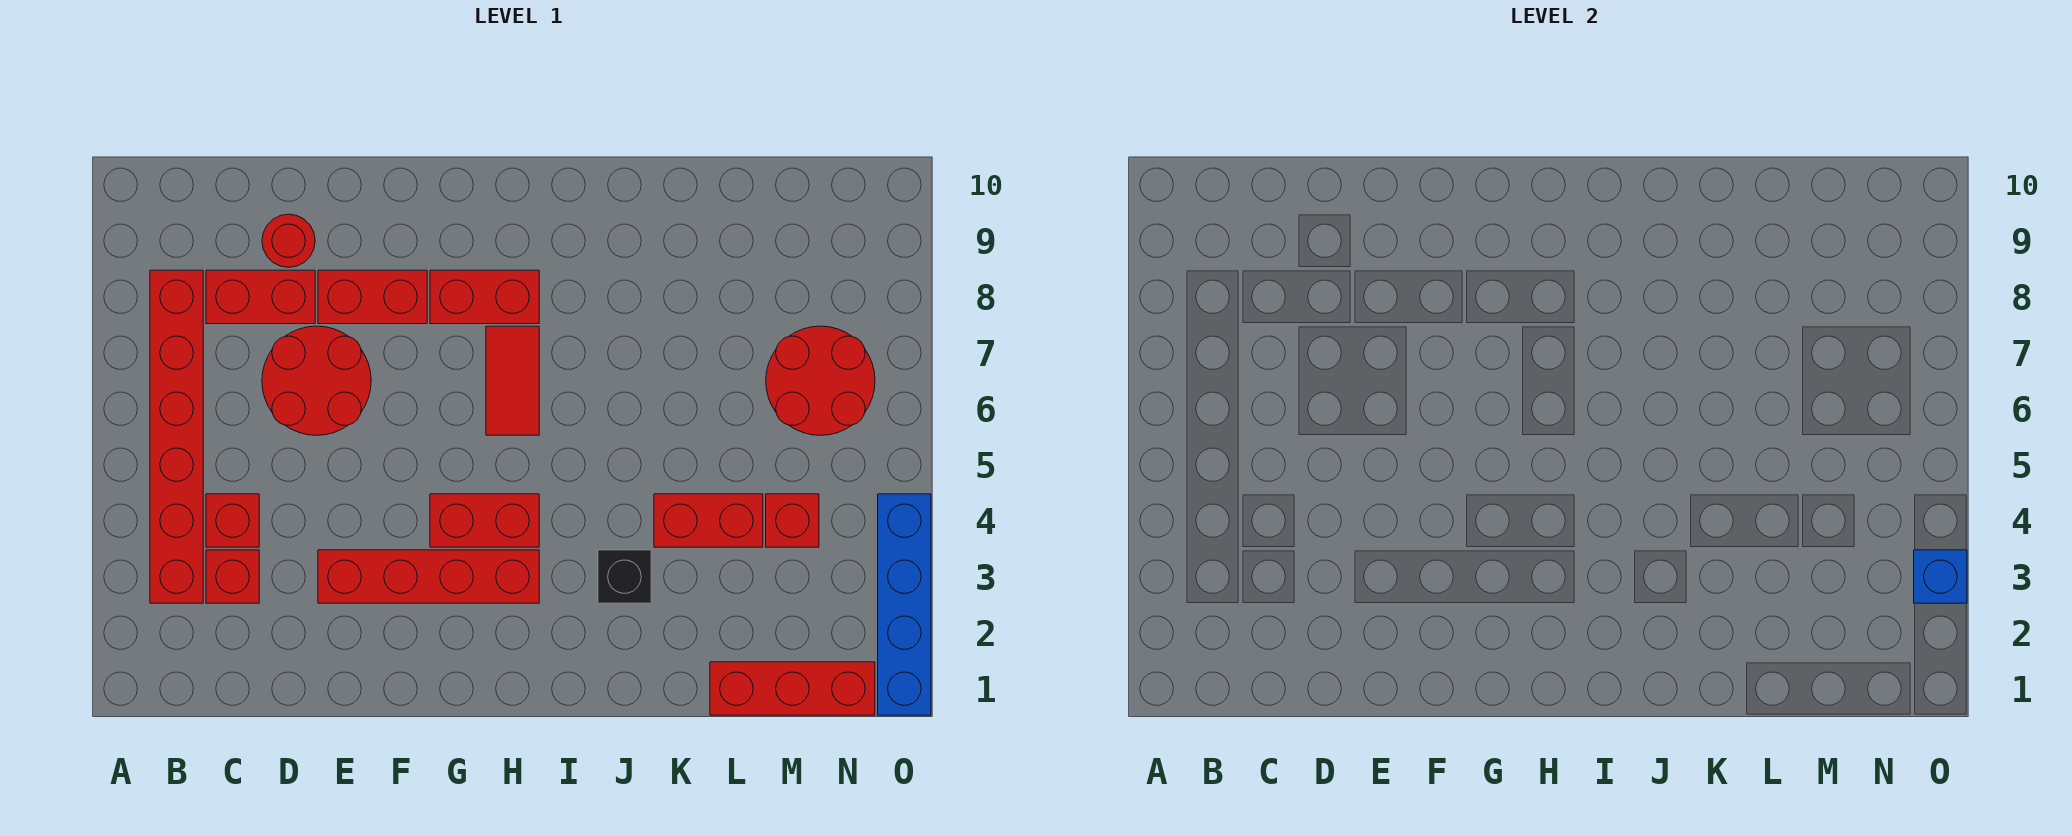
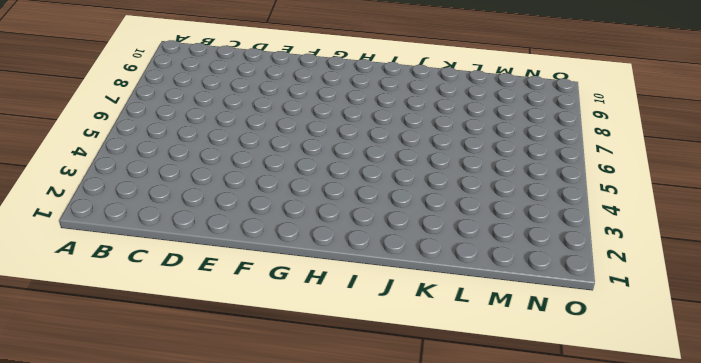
none -> red 1x6 brick [150,270,203,603]
none -> red 1x1 brick [206,550,259,603]
none -> red 1x1 brick [206,494,259,547]

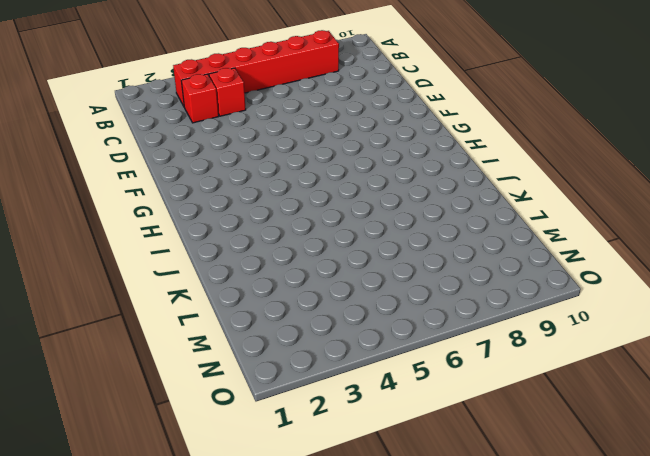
none -> red 1x2 brick [206,270,315,324]
none -> red 2x2 round brick [262,326,371,435]
none -> red 1x1 round brick [262,214,315,267]

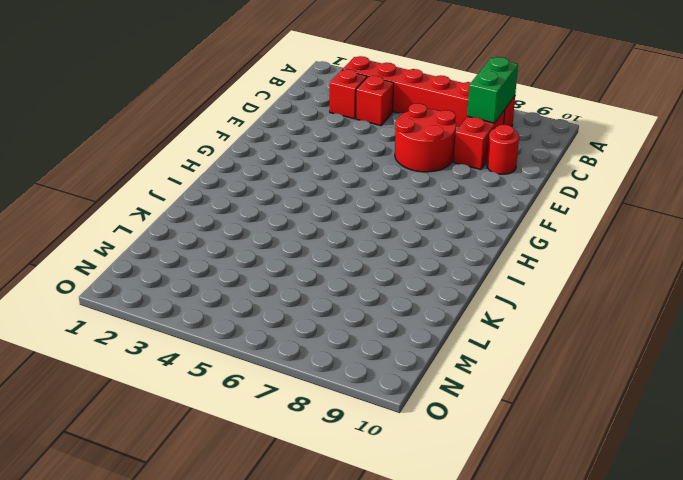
green 1x2 brick [467,57,518,123] -> none
none -> red 1x4 brick [318,550,539,603]
none -> red 1x2 brick [318,270,427,324]
none -> red 1x2 brick [430,494,539,547]

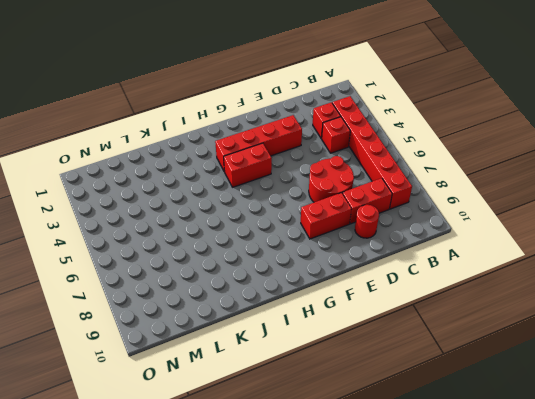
none -> red 1x2 brick [430,270,539,324]
none -> red 1x2 tile [486,326,539,435]
none -> black 1x1 brick [598,550,651,603]

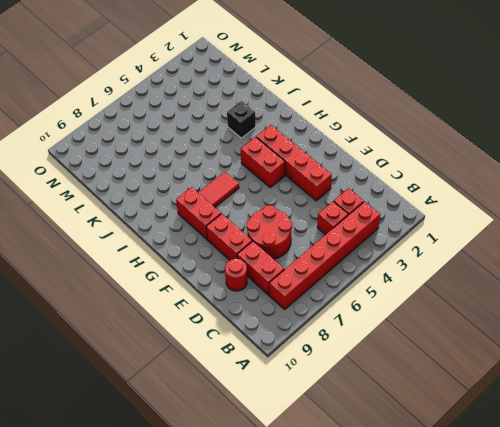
none -> red 1x2 brick [654,494,763,547]
none -> red 1x3 brick [710,662,875,715]
none -> red 1x1 brick [766,494,819,547]

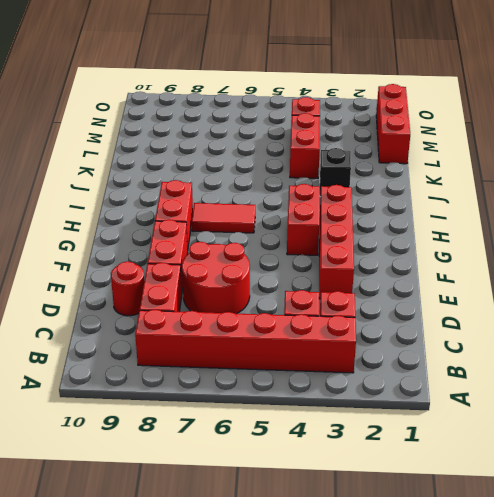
none -> red 2x2 round brick [766,326,875,435]
none -> blue 1x4 brick [878,494,931,715]
none -> blue 1x1 brick [1914,550,1967,603]

